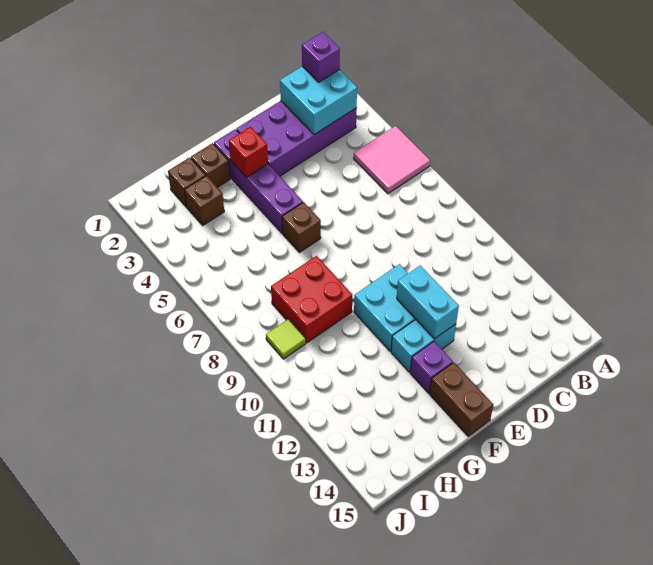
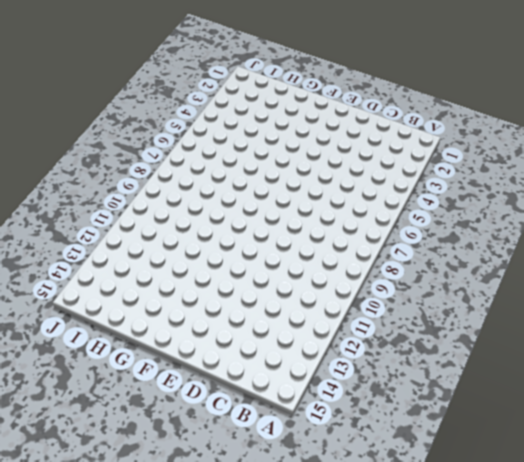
none -> pink 2x2 tile [354,126,430,194]
none -> purple 2x4 brick [236,101,357,176]
none -> cyan 2x2 brick [354,264,416,351]

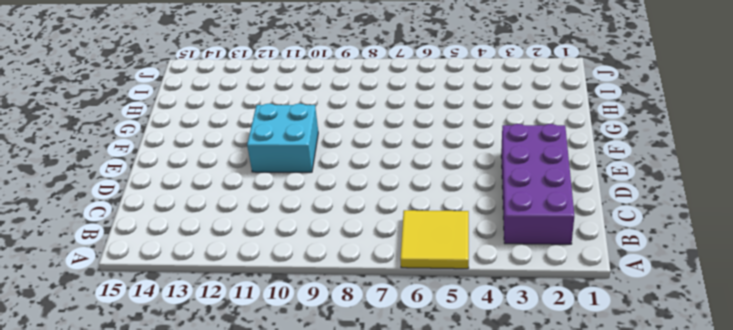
yellow 2x2 tile [400,210,469,269] -> pink 2x2 tile [354,126,430,194]
none -> cyan 1x2 brick [391,320,456,372]
none -> purple 1x4 brick [214,129,303,234]
none -> brown 1x1 brick [282,202,321,252]

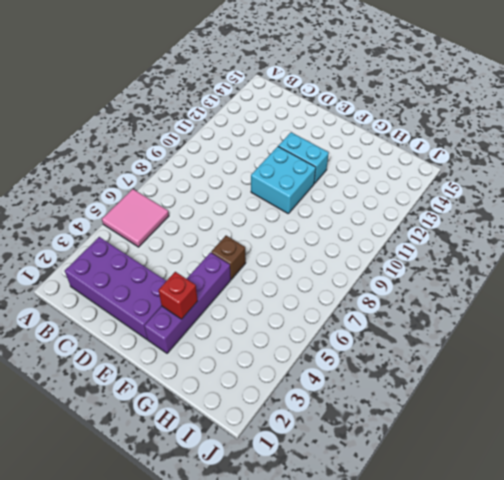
none -> purple 1x1 brick [410,341,453,393]
none -> brown 1x2 brick [430,362,493,436]
none -> brown 1x1 brick [191,143,230,188]

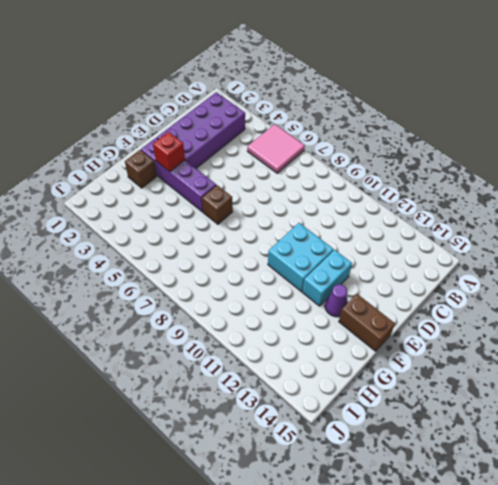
purple 1x1 cone [325,284,348,317] -> purple 1x1 brick [410,341,453,393]
none -> red 2x2 brick [271,256,352,343]
none -> brown 1x1 brick [168,157,206,207]
none -> brown 1x1 brick [184,176,224,225]

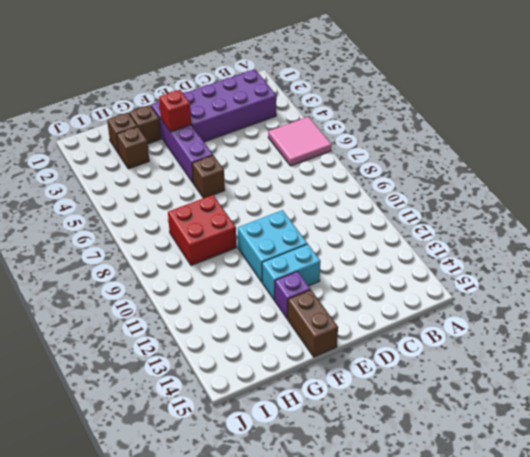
none -> lime 1x1 tile [266,319,306,359]
none -> cyan 2x2 brick [280,66,357,135]
none -> cyan 1x2 brick [397,266,459,339]

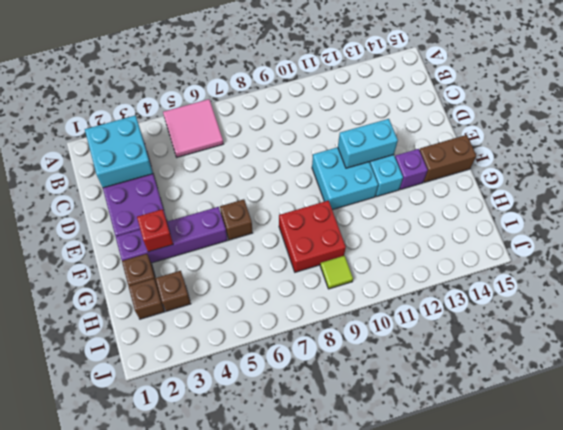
none -> purple 1x1 brick [302,32,340,82]

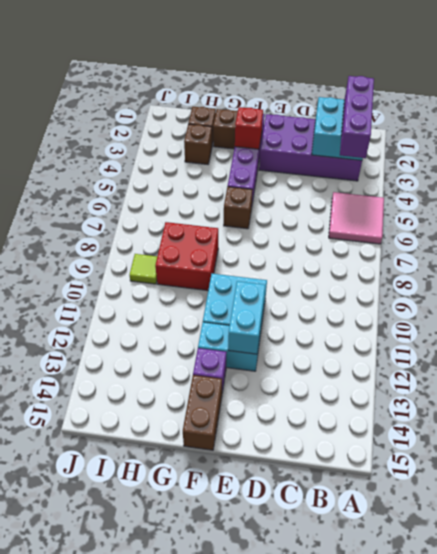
purple 1x3 brick [340,76,374,158] -> purple 1x1 brick [302,32,340,82]

